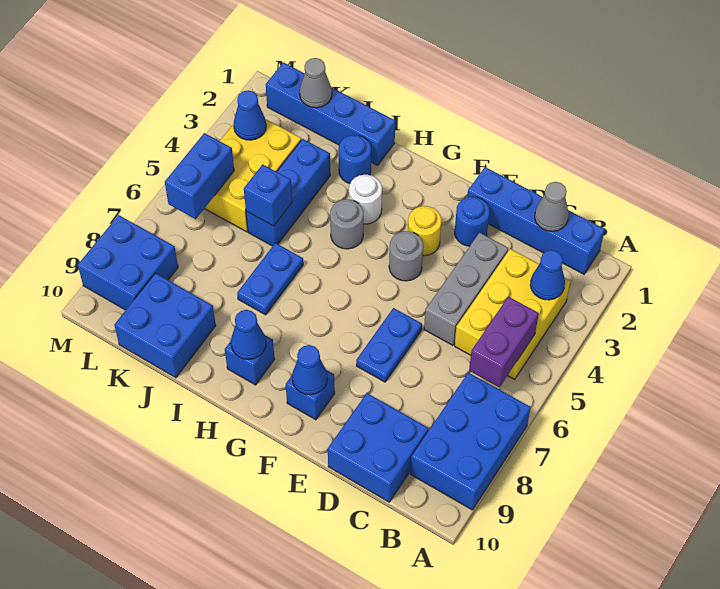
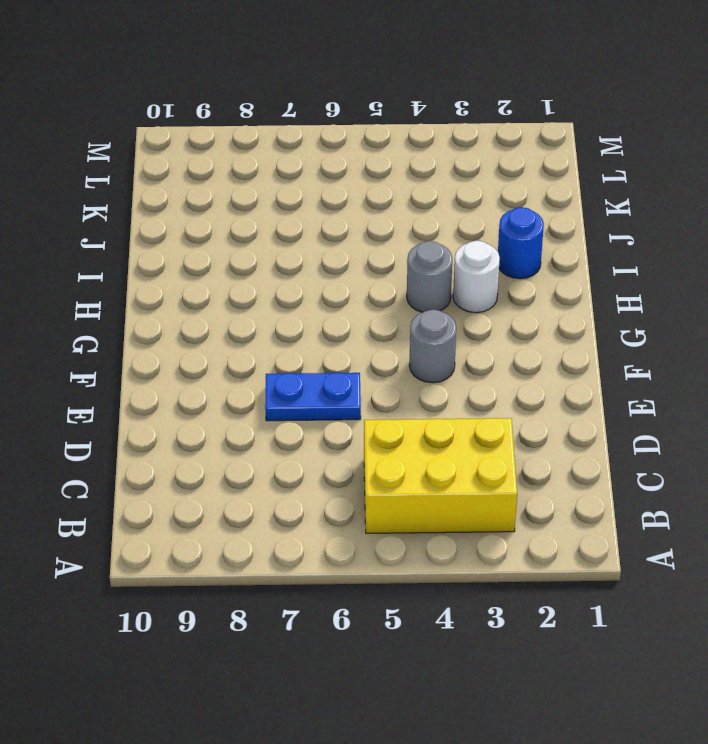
none -> blue 2x3 brick [410,372,530,510]
none -> blue 1x4 brick [467,167,605,274]
none -> blue 2x2 brick [328,393,428,502]

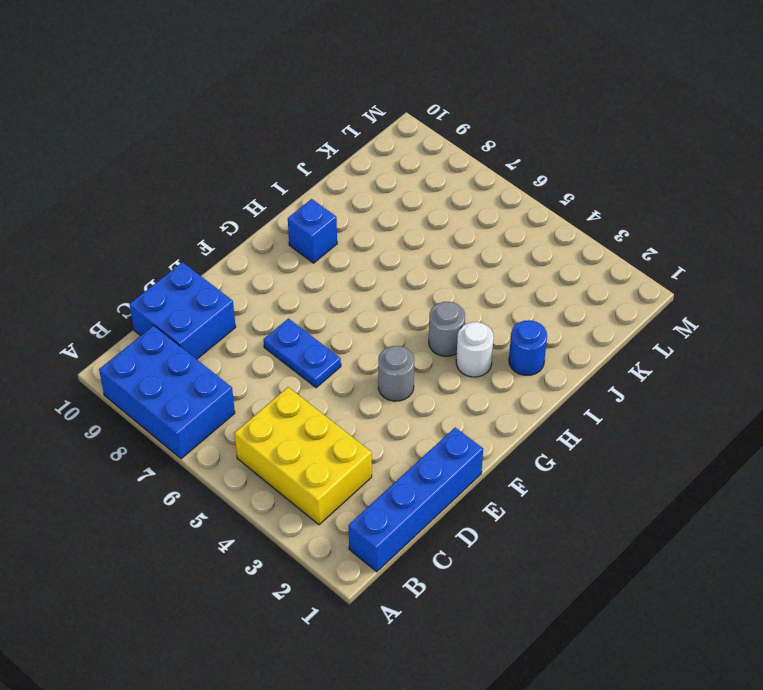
none -> grey 1x3 brick [424,233,508,345]
none -> blue 1x1 round brick [455,197,490,246]
none -> yellow 1x1 round brick [408,206,442,256]

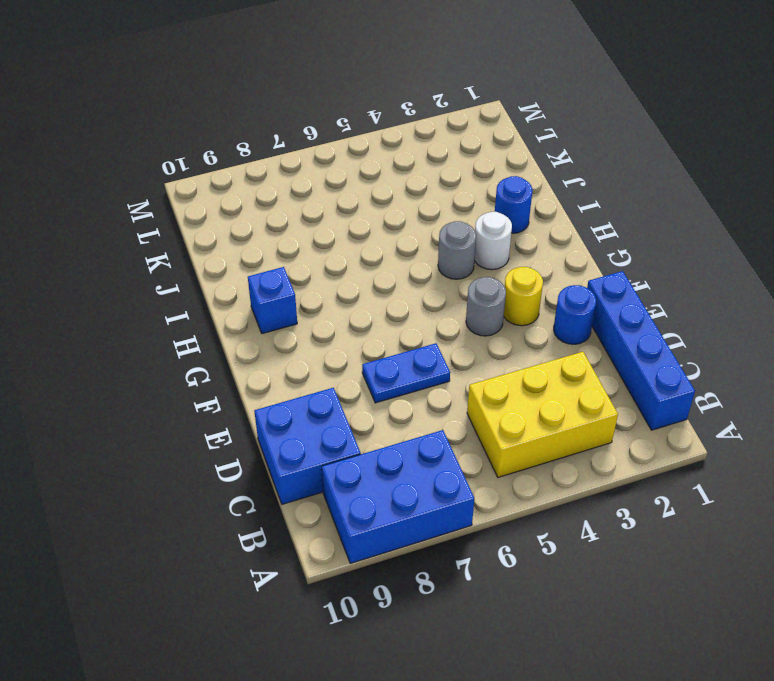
none -> grey 1x3 brick [424,233,508,345]
none -> blue 1x1 brick [286,370,335,420]
none -> blue 1x4 brick [266,62,395,165]

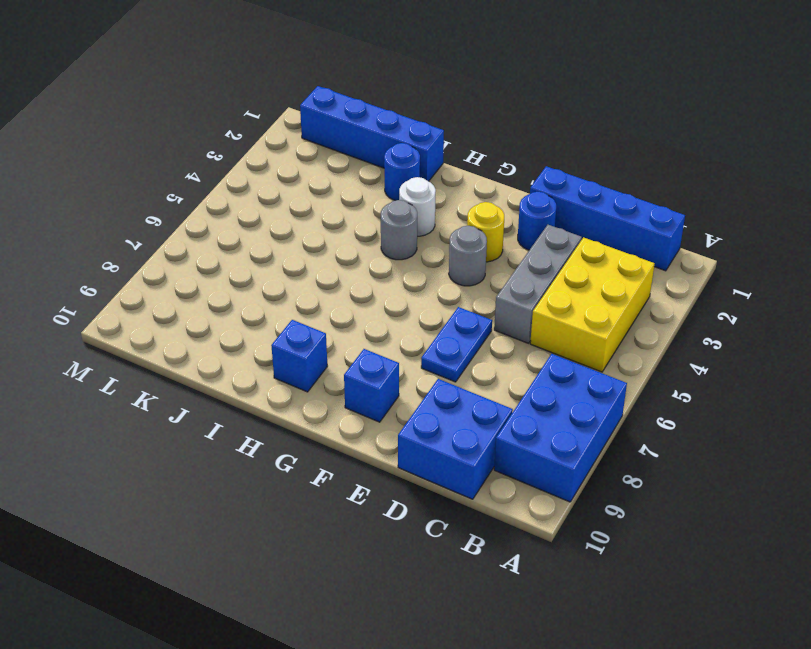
none -> blue 1x2 plate [237,243,303,315]
none -> blue 1x3 brick [246,139,330,246]
none -> blue 2x2 brick [114,273,216,378]

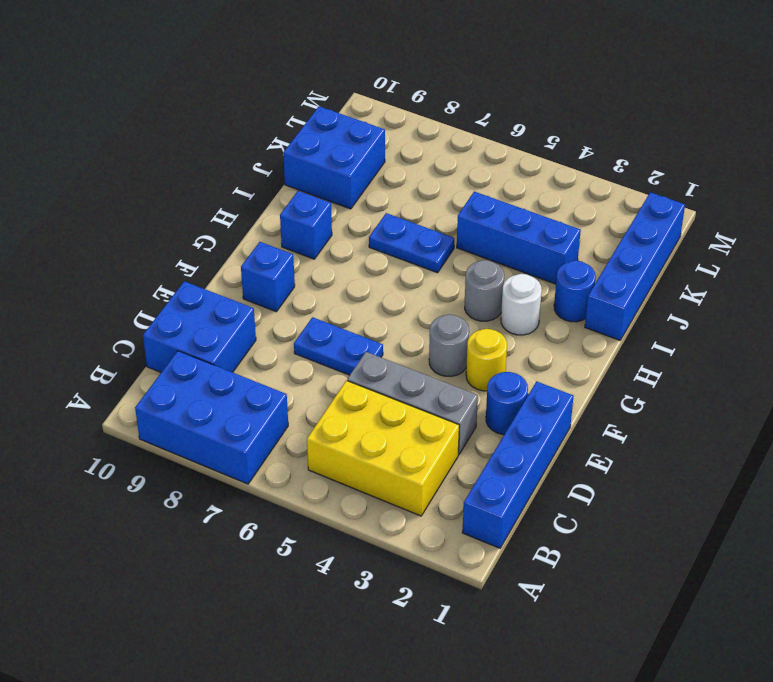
none -> yellow 2x3 brick [204,119,301,232]
none -> blue 2x2 brick [78,215,178,310]
none -> blue 1x1 cone [530,250,565,300]

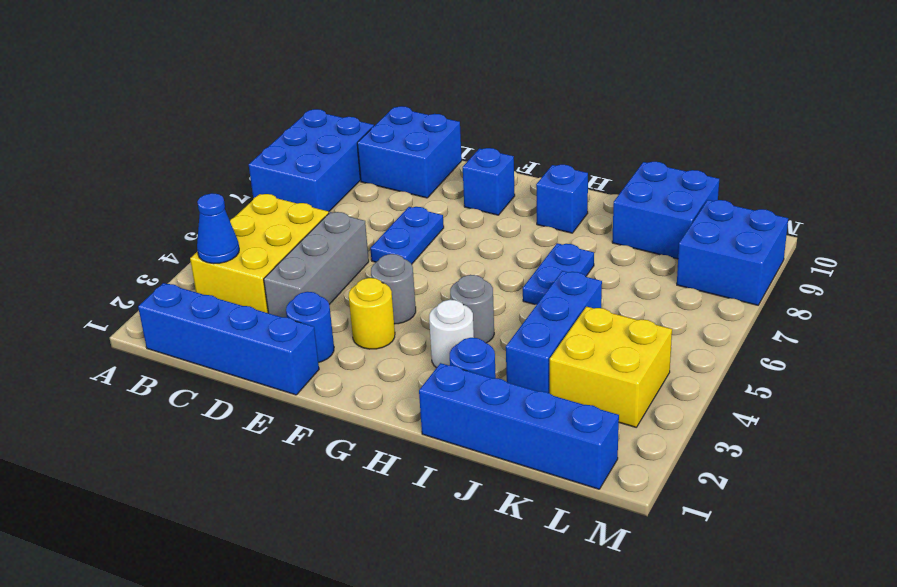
yellow 2x2 brick [550,307,672,427] -> yellow 2x3 brick [204,119,301,232]
none -> purple 1x2 brick [469,297,539,387]
none -> grey 1x1 cone [535,182,569,231]
none -> blue 1x1 cone [292,345,327,395]

